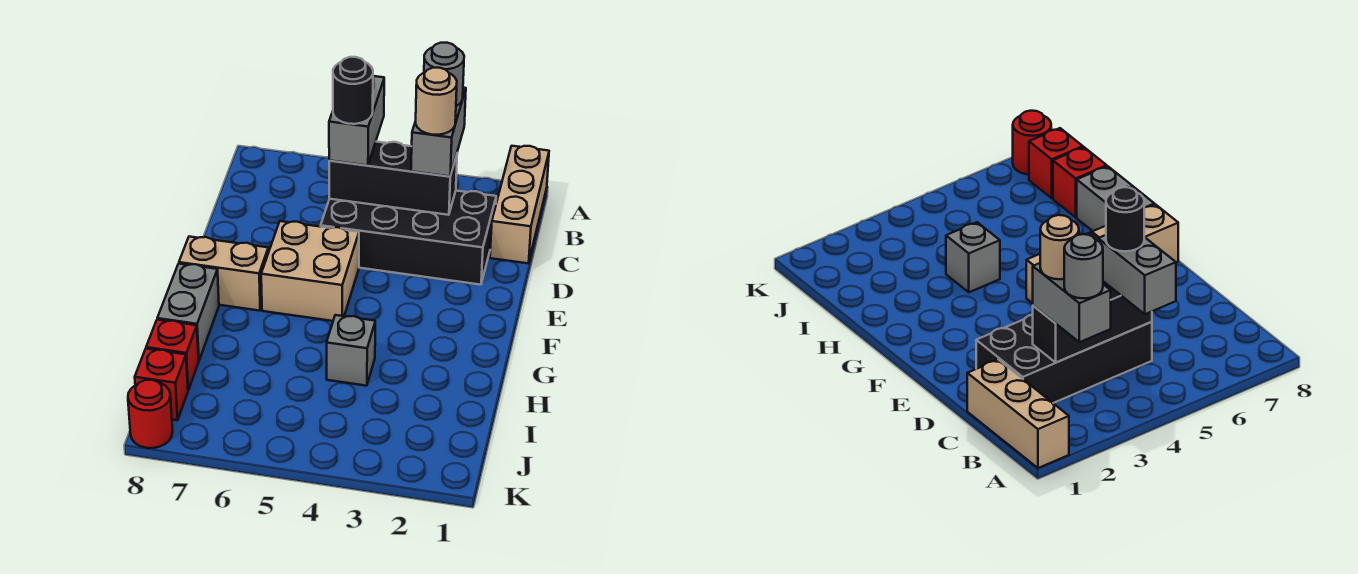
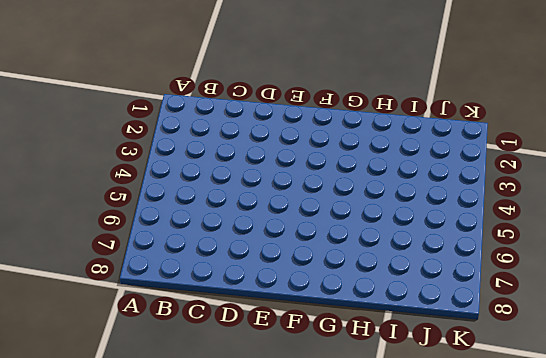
none -> tan 1x3 brick [490,146,549,263]
none -> black 2x4 brick [321,191,496,285]
none -> tan 2x2 brick [261,221,359,321]

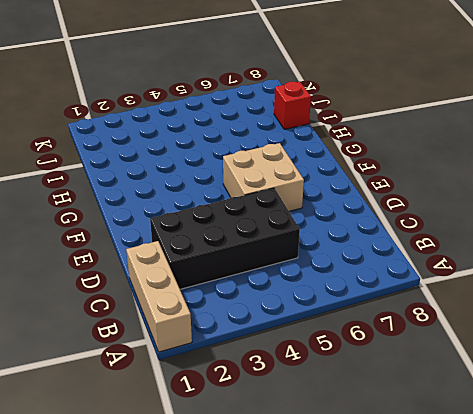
none -> tan 1x2 brick [179,237,268,311]
none -> grey 1x2 brick [157,264,219,361]
none -> grey 1x1 brick [327,315,375,386]

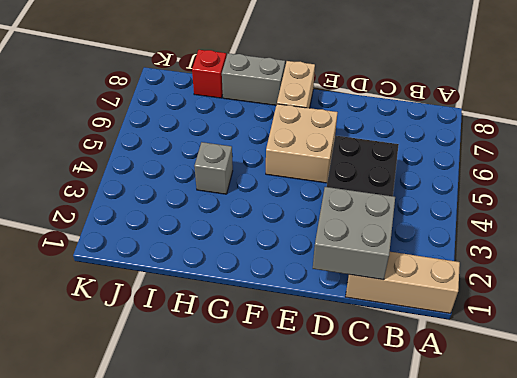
grey 2x2 brick [313,187,395,280] -> none
none -> red 1x1 brick [135,349,188,420]
none -> red 1x1 round brick [128,380,173,448]
none -> black 1x3 brick [329,142,457,215]

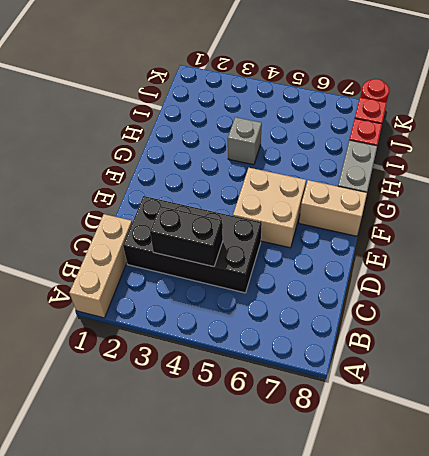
black 1x2 brick [150,206,223,267] -> black 1x3 brick [329,142,457,215]
none -> grey 1x2 brick [411,88,466,176]
none -> grey 1x2 brick [329,76,384,166]
none -> grey 1x1 round brick [424,43,464,106]

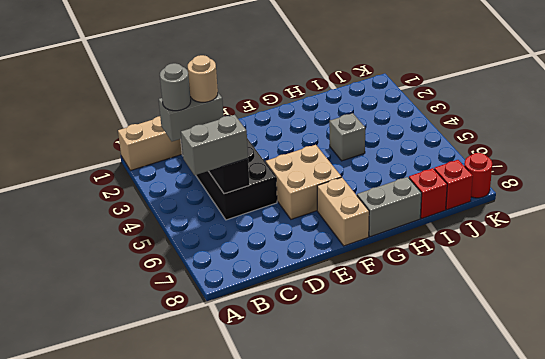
none -> black 1x1 round brick [333,57,373,124]

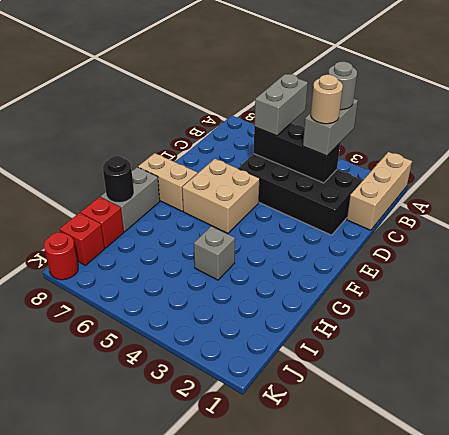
black 1x1 round brick [103,156,134,203] -> black 1x1 round brick moved to [333,57,373,124]

